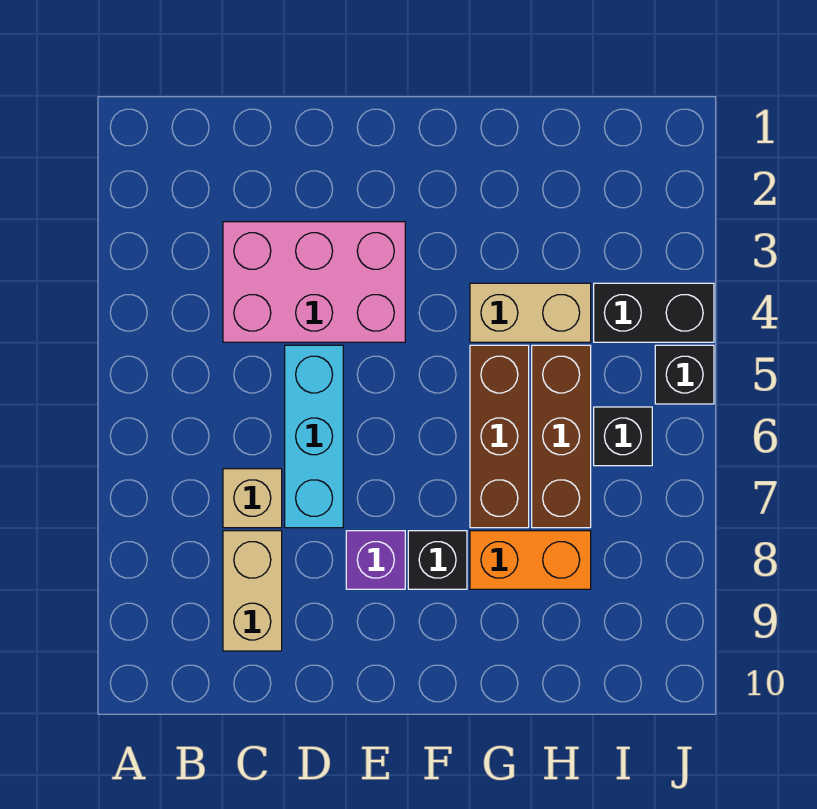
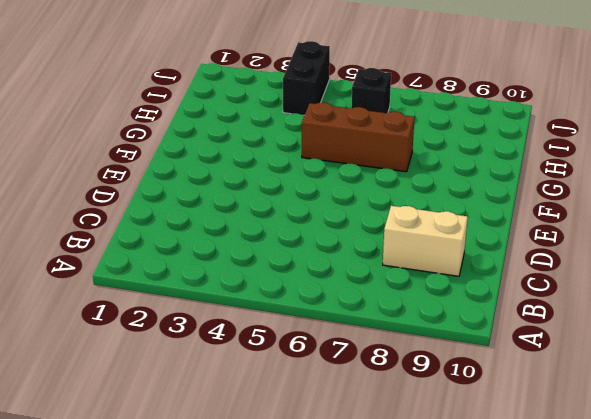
none -> pink 2x3 brick [223,222,405,342]
none -> tan 1x1 brick [223,469,282,528]
none -> cyan 1x3 brick [285,345,343,528]

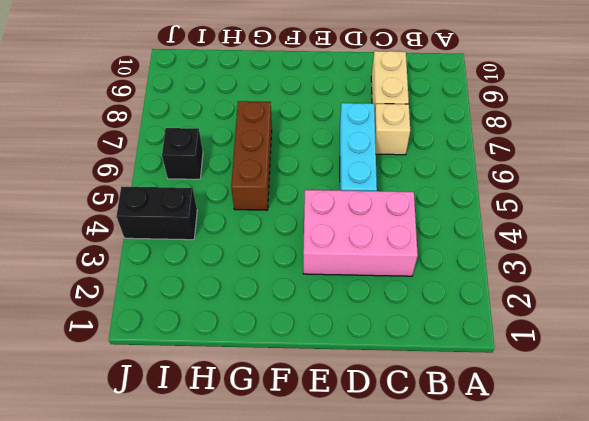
none -> purple 1x1 brick [346,531,405,589]
none -> black 1x1 brick [408,531,467,589]
none -> tan 1x2 brick [470,283,591,342]

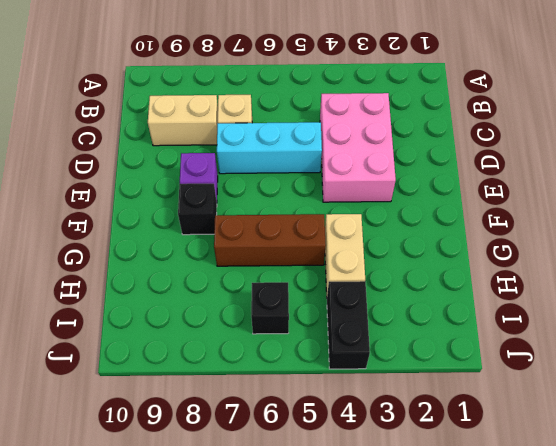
none -> orange 1x2 brick [470,531,591,589]
none -> brown 1x3 brick [532,345,591,528]
none -> black 1x1 brick [655,345,714,404]

